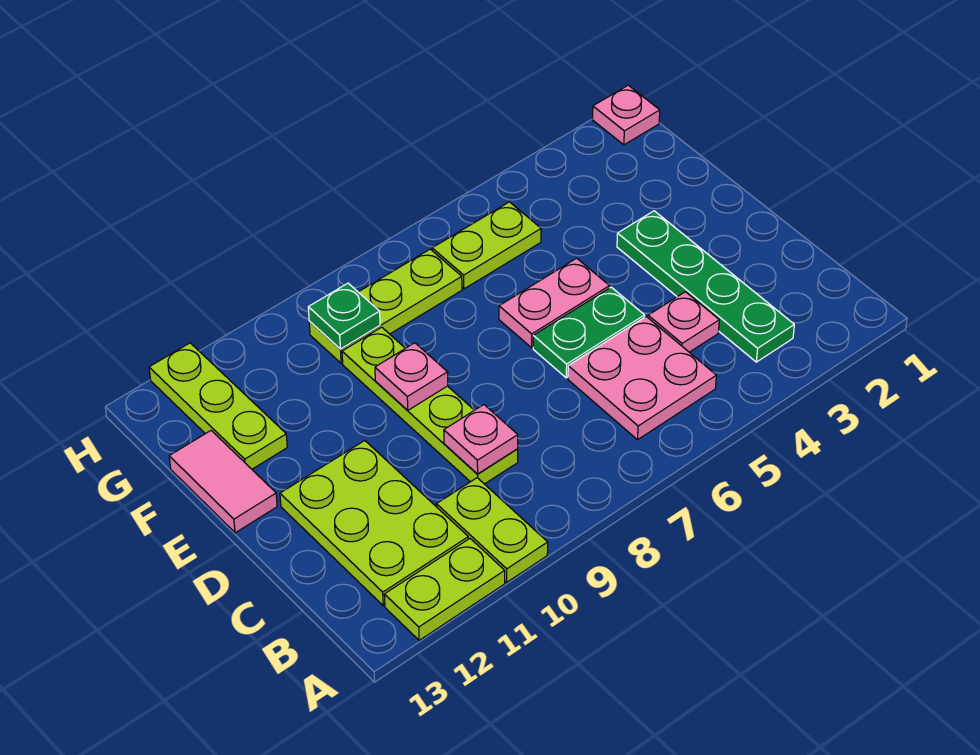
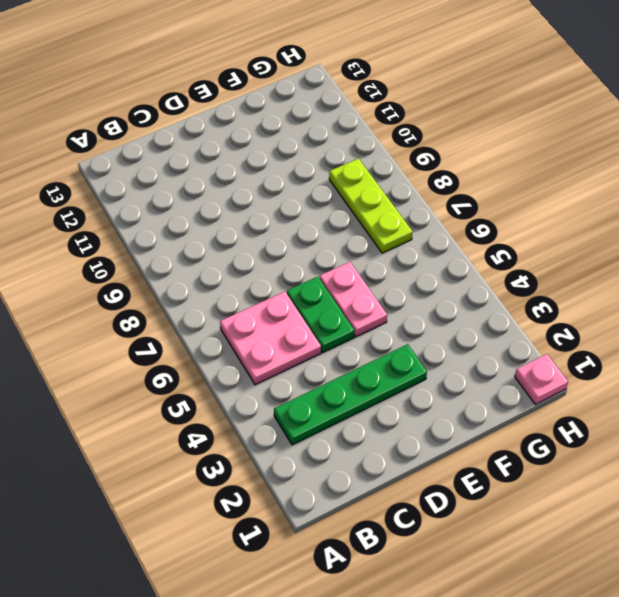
none -> lime 1x2 plate [436,478,548,582]
none -> lime 1x2 plate [384,539,505,640]
none -> lime 2x3 plate [280,441,468,606]

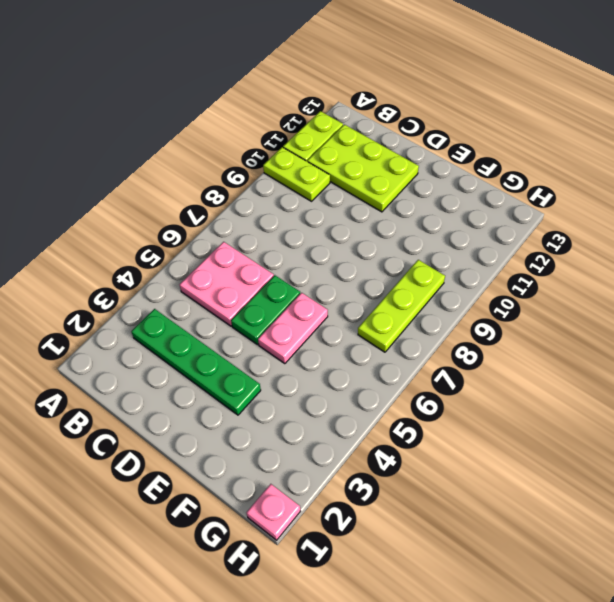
none -> pink 1x1 plate [648,292,719,352]
none -> lime 1x4 plate [342,327,518,484]
none -> pink 1x2 tile [169,431,277,533]

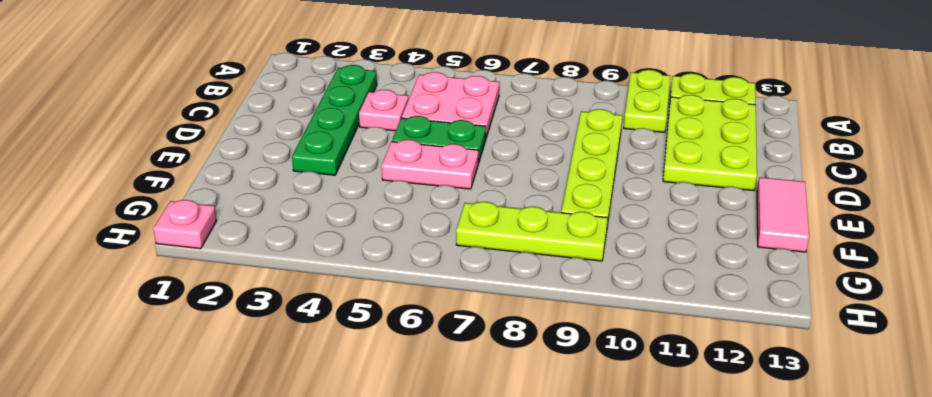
none -> lime 1x3 plate [149,343,287,469]
none -> lime 1x2 plate [432,202,541,289]
none -> pink 1x1 plate [444,405,518,474]

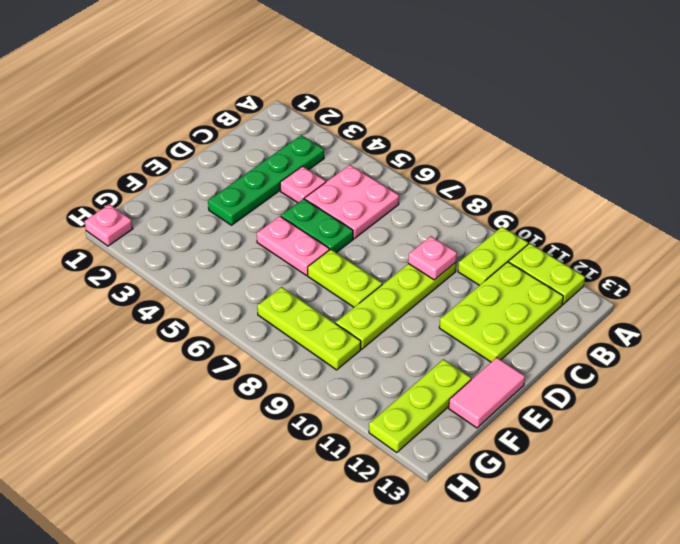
lime 1x2 plate [308,249,382,307] -> lime 1x2 plate moved to [432,202,541,289]
none -> pink 1x1 plate [375,343,448,410]
none -> green 1x1 plate [308,283,380,349]

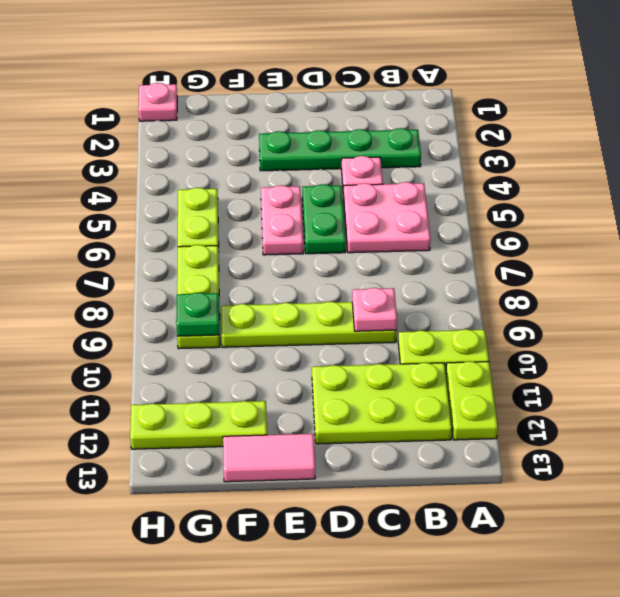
none -> pink 1x1 plate [375,343,448,410]

